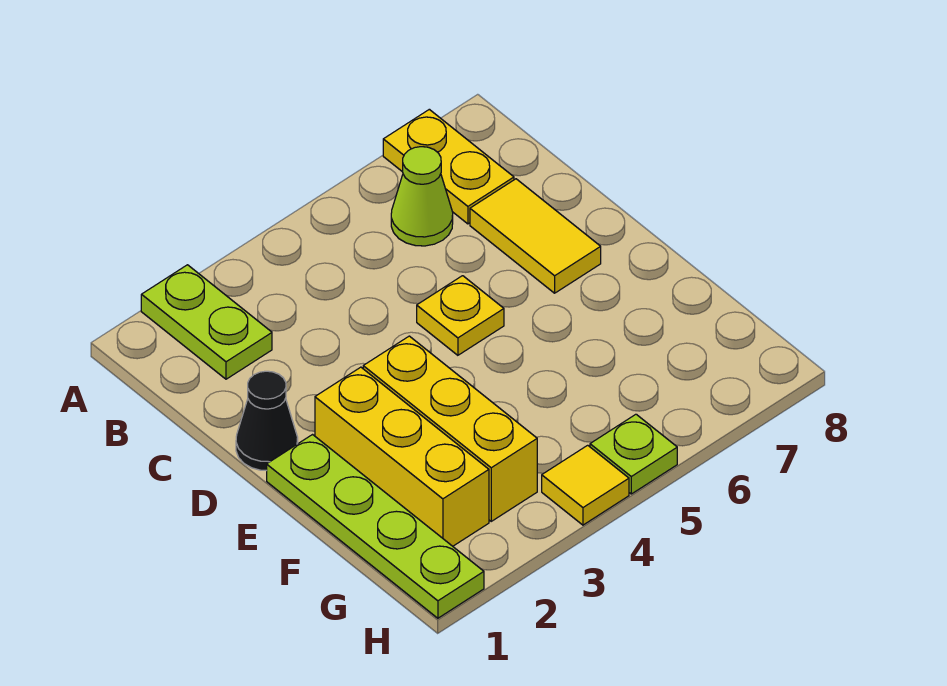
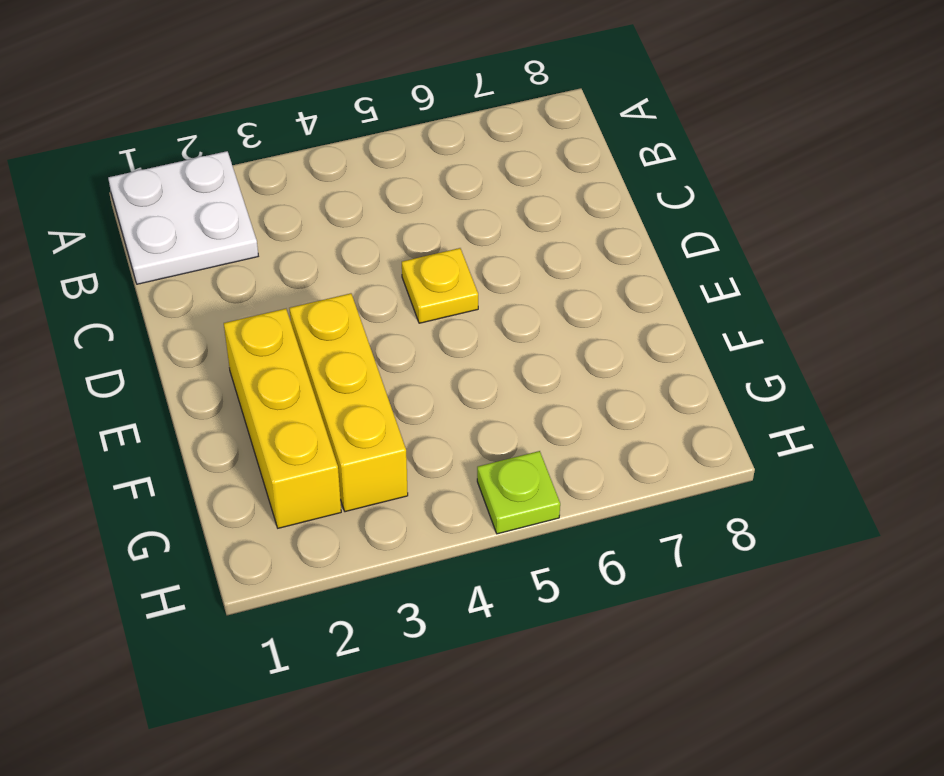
white 2x2 plate [108,151,258,284] -> lime 1x2 plate [141,265,272,379]
none -> yellow 1x2 plate [383,109,514,224]
none -> lime 1x1 cone [391,147,453,246]

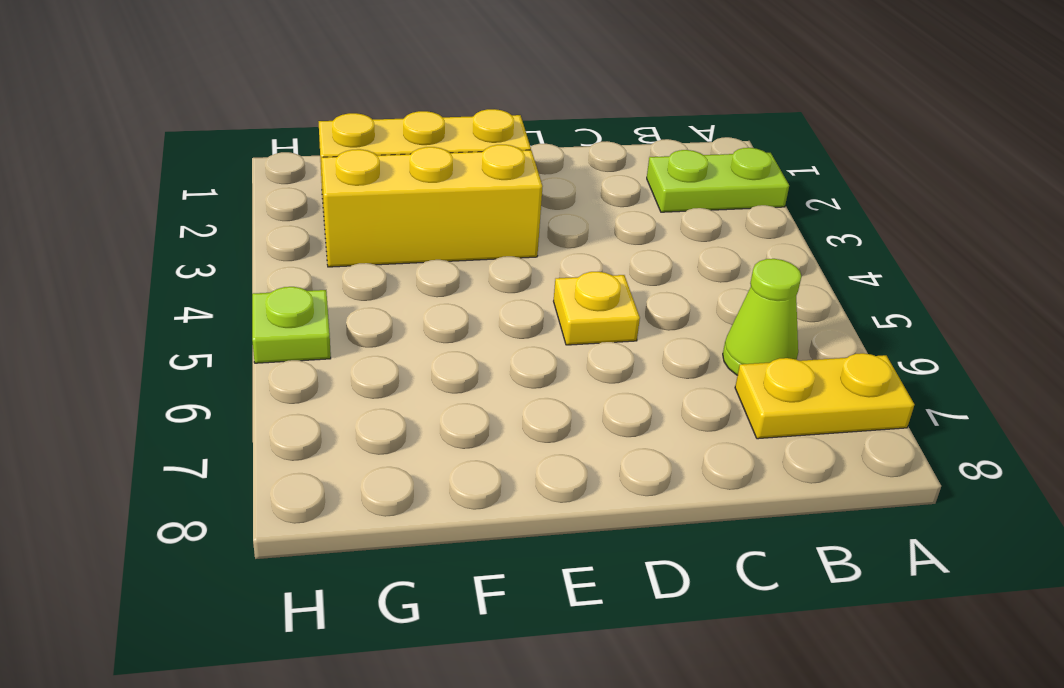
none -> yellow 1x2 tile [470,179,601,293]
none -> black 1x1 cone [236,371,298,471]

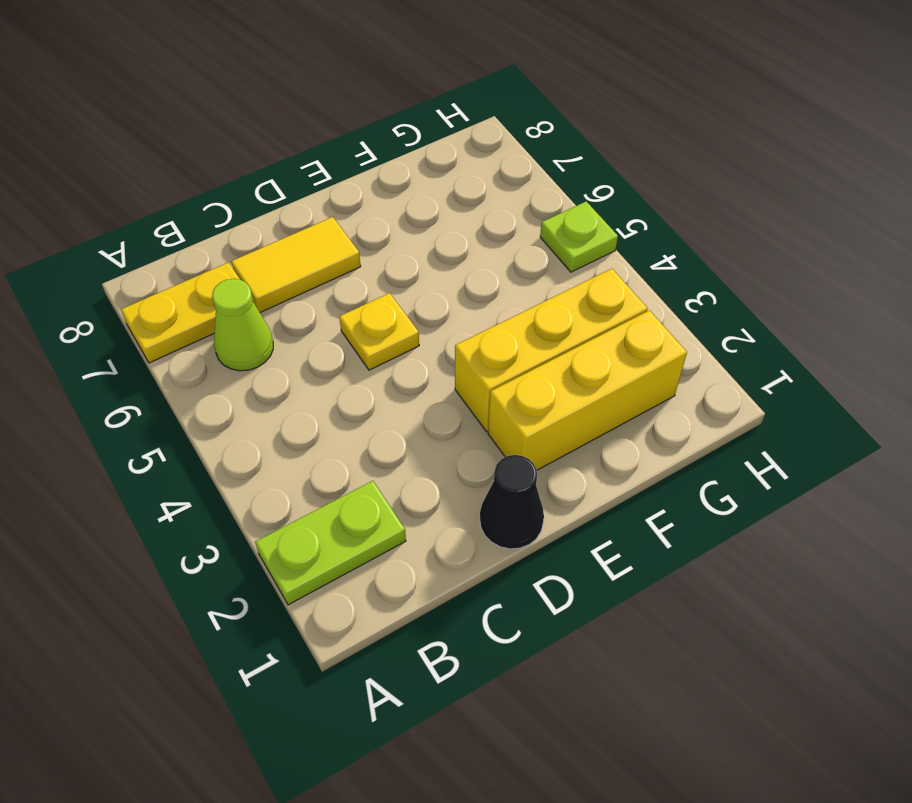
none -> lime 1x4 plate [267,435,484,618]
none -> yellow 1x1 tile [542,445,629,525]

